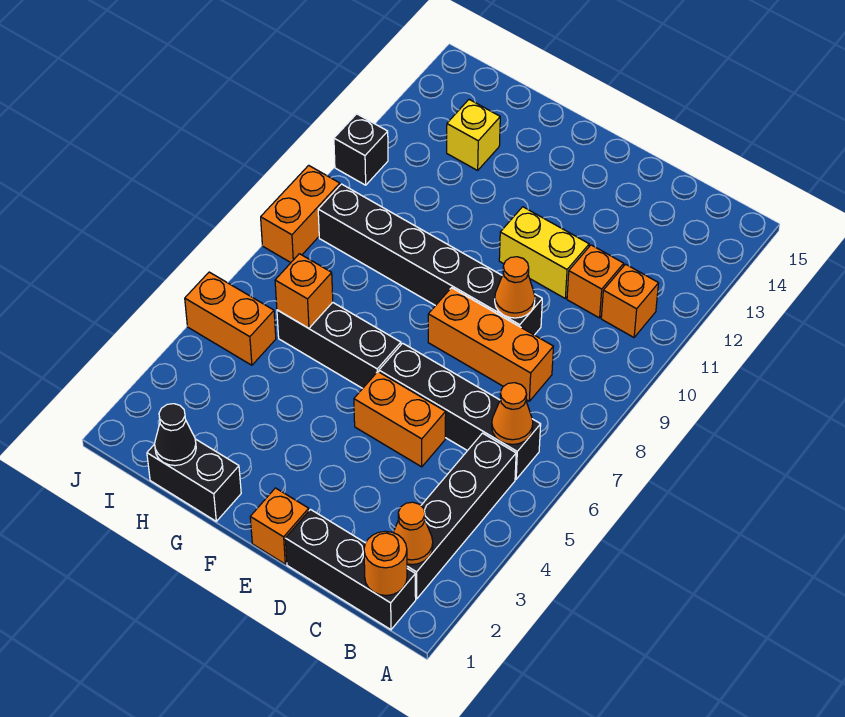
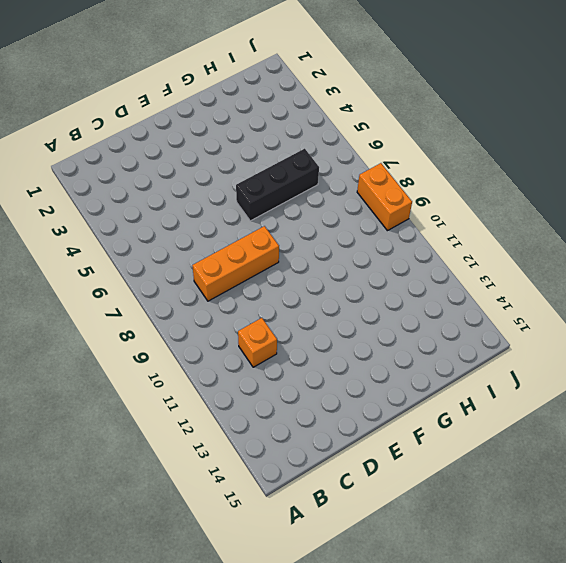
none -> black 1x3 brick [285,509,416,630]
none -> black 1x4 brick [407,433,516,599]
none -> black 1x4 brick [379,343,541,479]

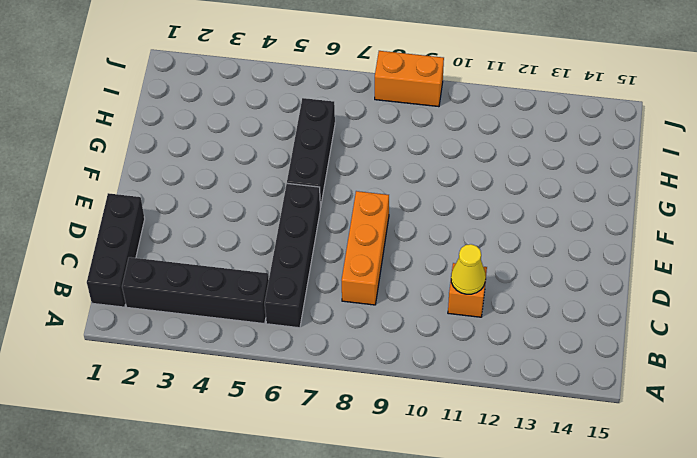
yellow 1x1 cone [451,244,486,294] -> none
none -> orange 1x1 brick [601,264,659,337]
none -> orange 1x2 brick [354,372,446,467]
none -> black 1x6 brick [318,184,542,335]

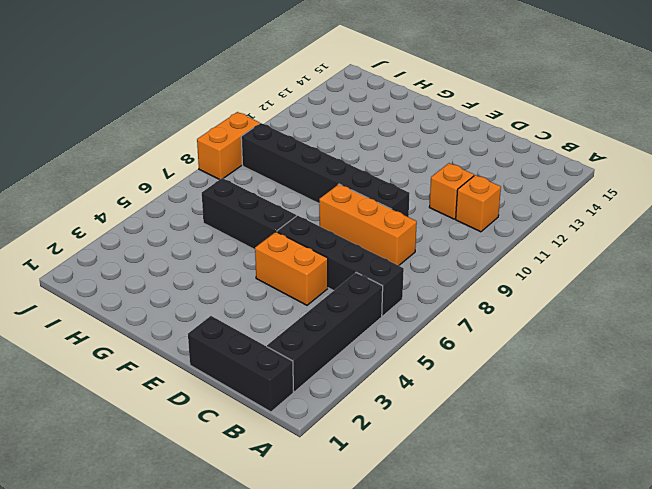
none -> yellow 1x2 brick [499,207,589,298]
none -> orange 1x1 brick [250,488,309,564]
none -> black 1x2 brick [147,439,241,521]

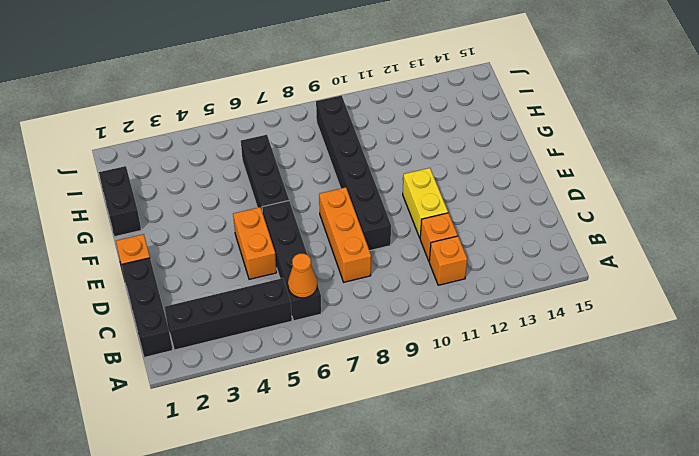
none -> yellow 1x1 brick [447,100,500,170]
none -> orange 1x2 brick [185,272,276,365]
none -> orange 1x2 brick [261,165,340,262]

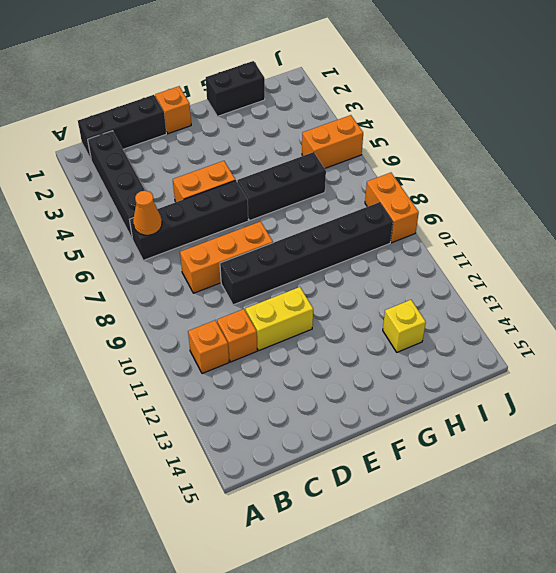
none -> black 1x1 brick [334,114,388,185]
none -> orange 1x1 round brick [364,531,407,595]
none -> orange 1x1 cone [393,502,433,565]

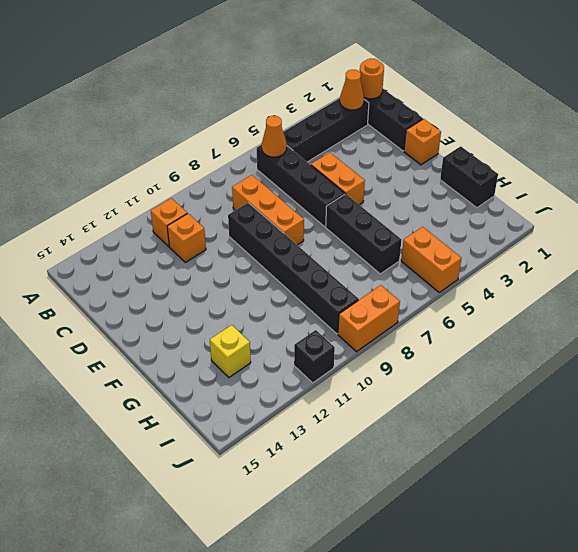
none -> yellow 1x2 brick [499,207,589,298]
none -> orange 1x1 cone [495,257,535,318]
none -> black 1x1 cone [155,404,196,466]

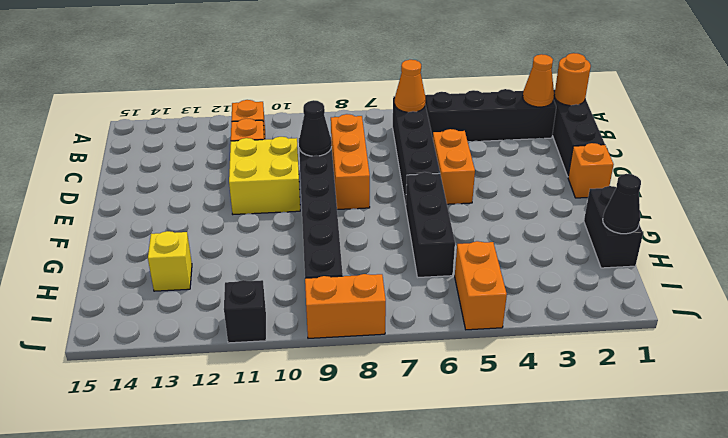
black 1x1 cone [299,101,332,156] -> orange 1x1 cone [495,257,535,318]
yellow 2x2 brick [229,137,300,214] -> yellow 1x2 brick [499,207,589,298]
none -> orange 1x1 brick [275,254,333,328]

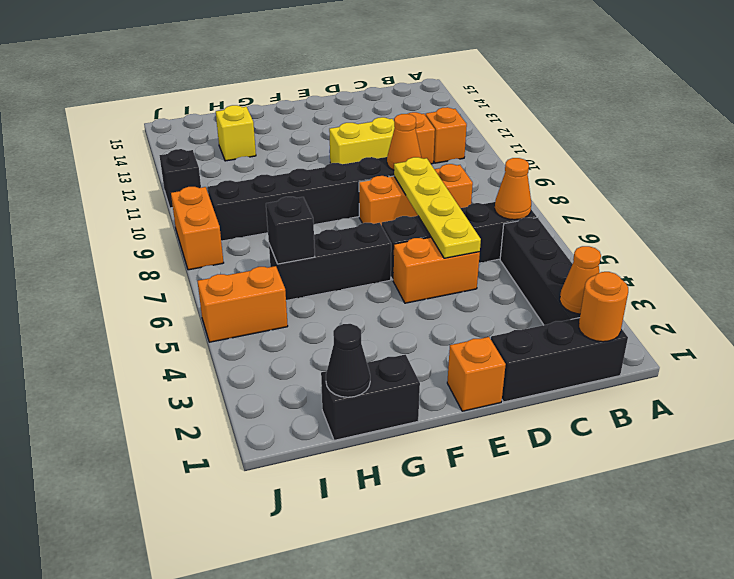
yellow 1x4 plate [394,157,481,258] -> none
black 1x1 brick [266,197,315,264] -> orange 1x1 brick [275,254,333,328]

